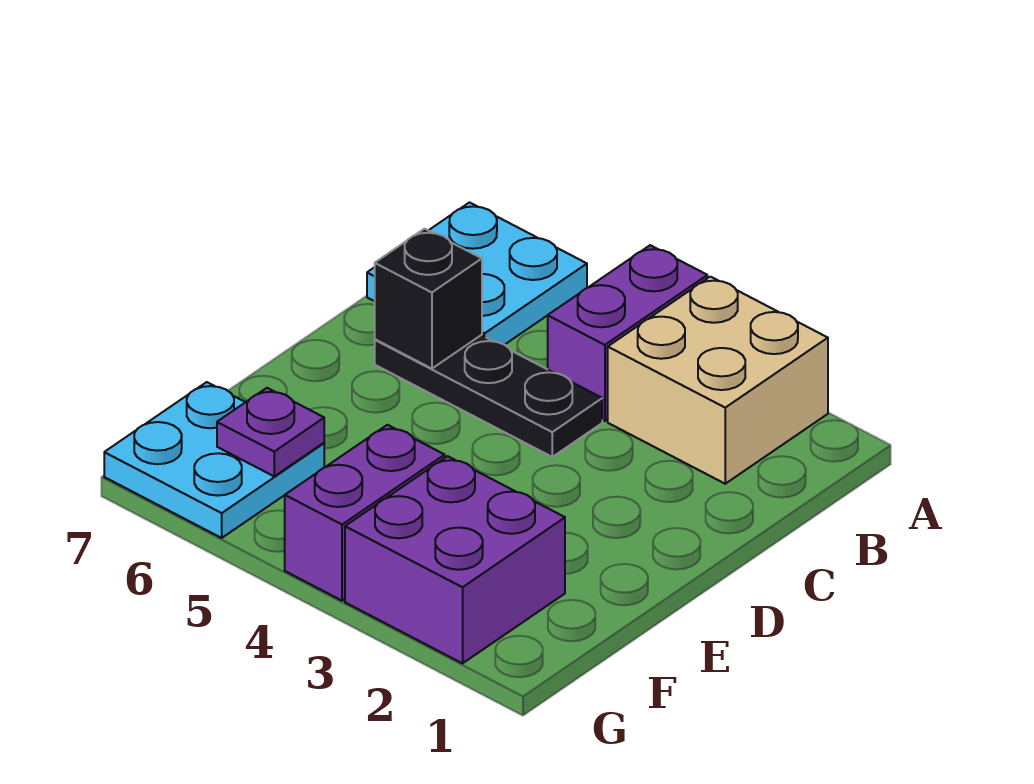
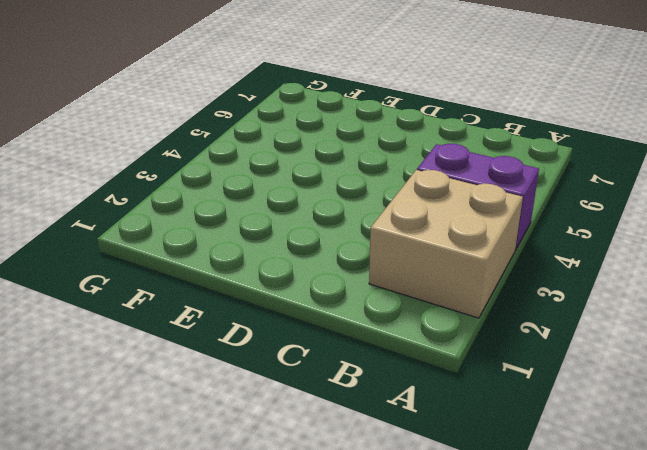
none -> cyan 2x2 plate [367,202,587,345]
none -> black 1x3 plate [375,335,602,457]

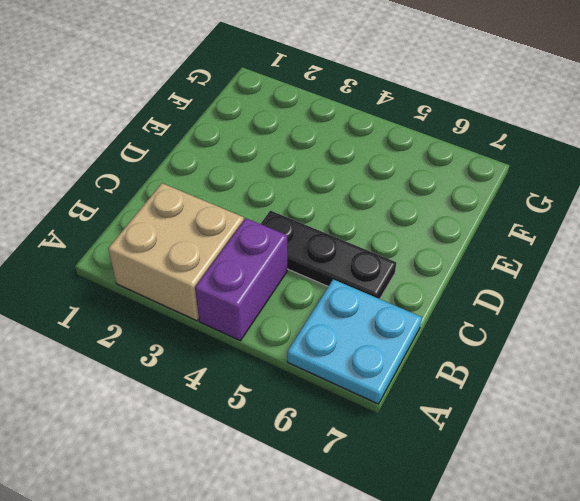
none -> purple 2x2 brick [345,456,565,663]
none -> purple 1x2 brick [285,425,445,601]

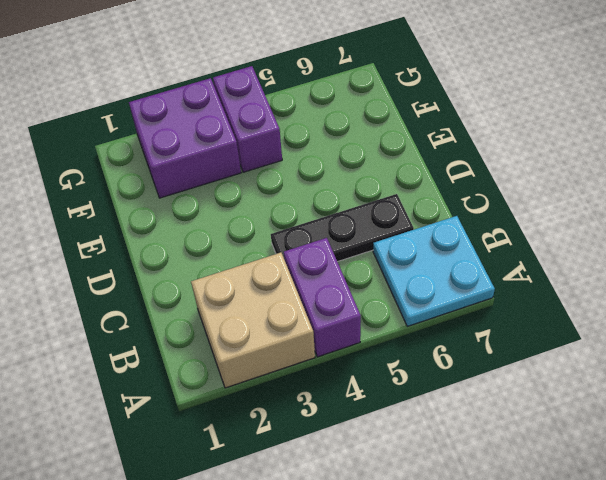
none -> cyan 2x2 plate [104,382,324,538]
none -> black 1x1 brick [375,229,482,369]

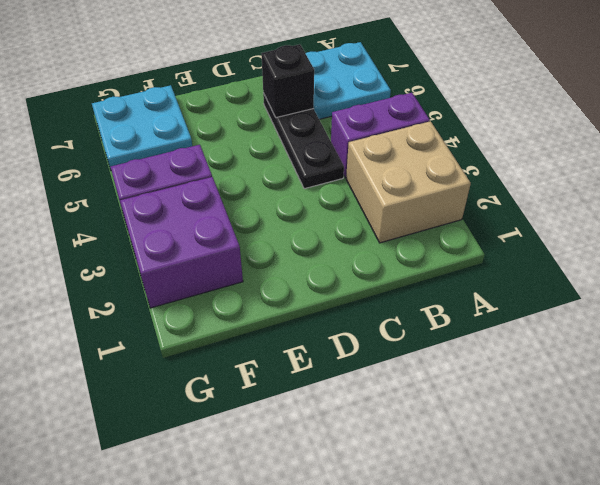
none -> purple 1x1 plate [217,388,324,476]

